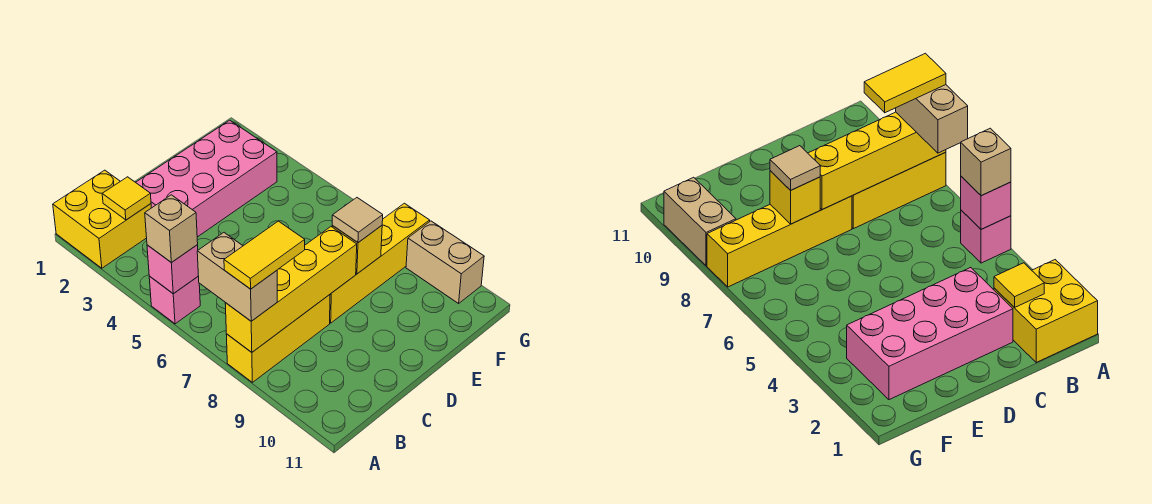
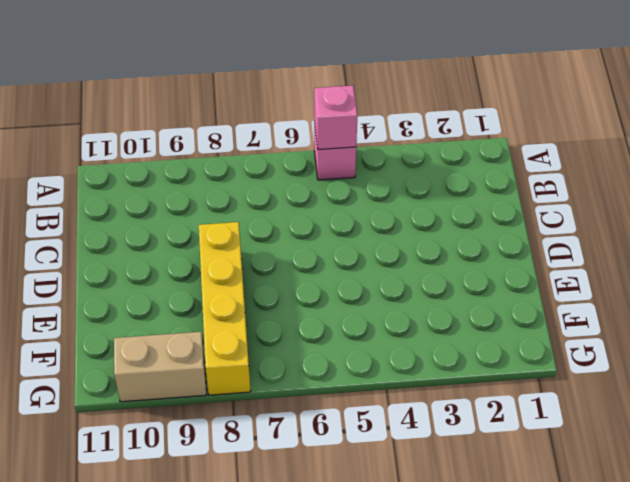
none -> yellow 2x2 brick [53,170,151,268]
none -> yellow 1x3 brick [226,295,330,382]
none -> pink 2x4 brick [136,120,277,237]

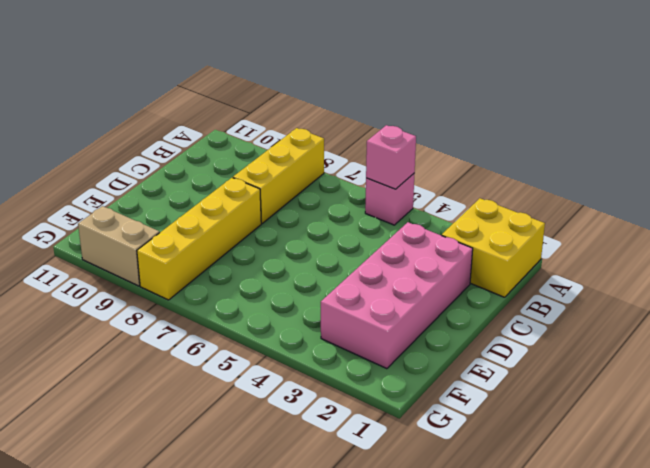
none -> yellow 1x4 brick [225,227,357,352]
none -> yellow 1x1 tile [102,177,151,220]
none -> yellow 1x1 brick [332,226,382,274]

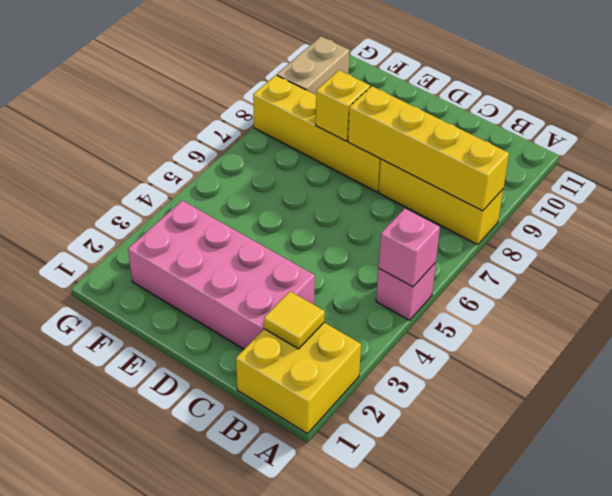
none -> tan 1x1 brick [145,195,198,263]
none -> tan 1x2 brick [197,233,277,321]
none -> tan 1x1 tile [332,198,383,243]

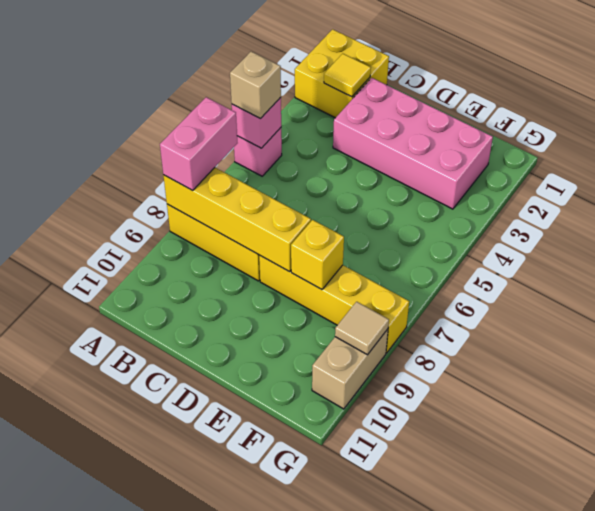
pink 1x2 brick [160,97,237,190] -> tan 1x2 brick [197,233,277,321]
tan 1x1 tile [335,302,389,355] -> tan 1x1 tile moved to [332,198,383,243]
none -> yellow 1x2 tile [224,221,305,289]

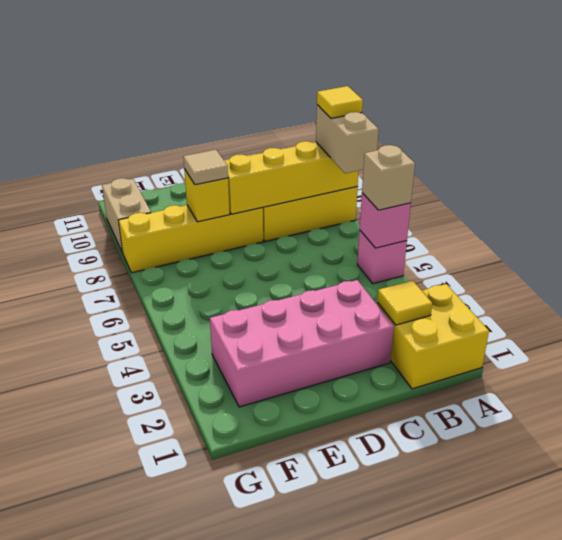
yellow 1x1 tile [317,86,363,118] -> yellow 1x2 tile [224,221,305,289]

